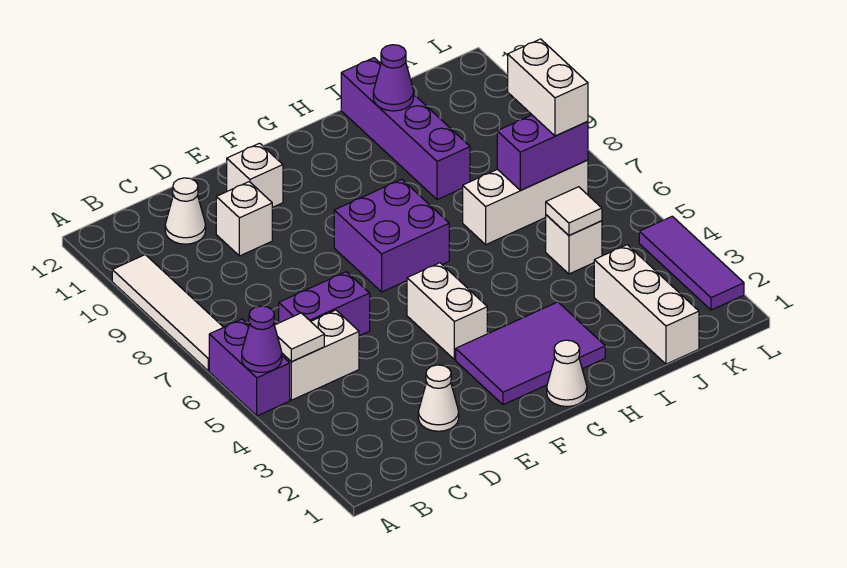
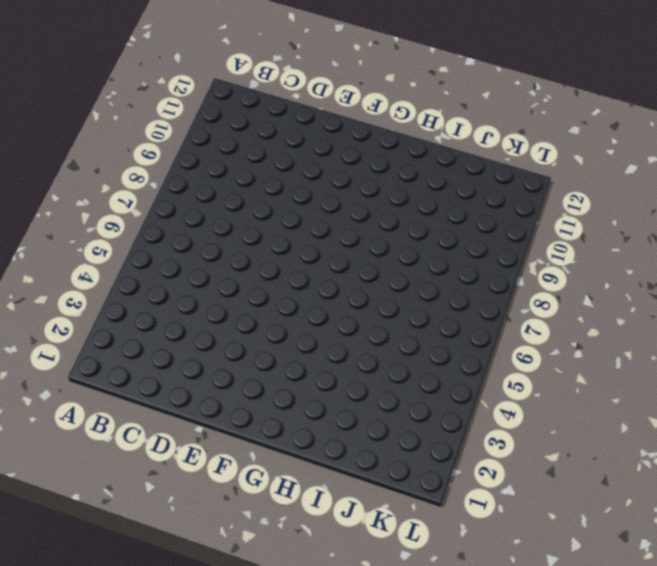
none -> purple 1x2 brick [209,319,290,416]
none -> white 1x4 tile [112,255,224,371]
none -> white 1x2 brick [282,310,359,400]

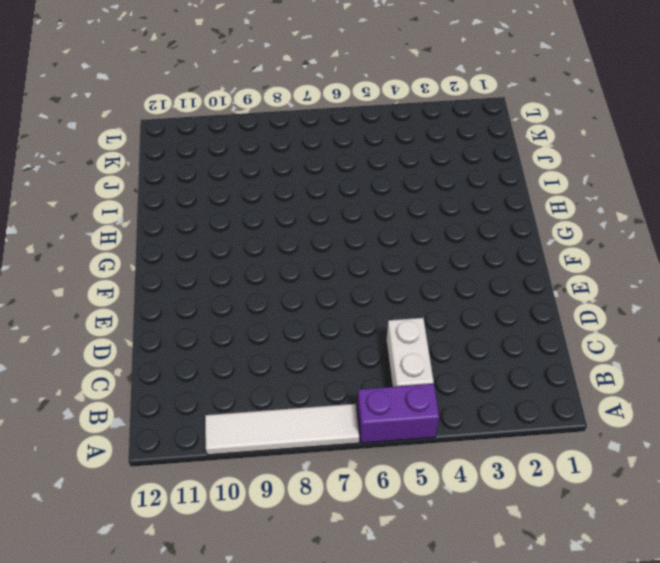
none -> purple 1x2 brick [279,272,370,336]
none -> white 1x1 cone [165,178,206,244]
none -> white 1x1 cone [418,365,459,431]

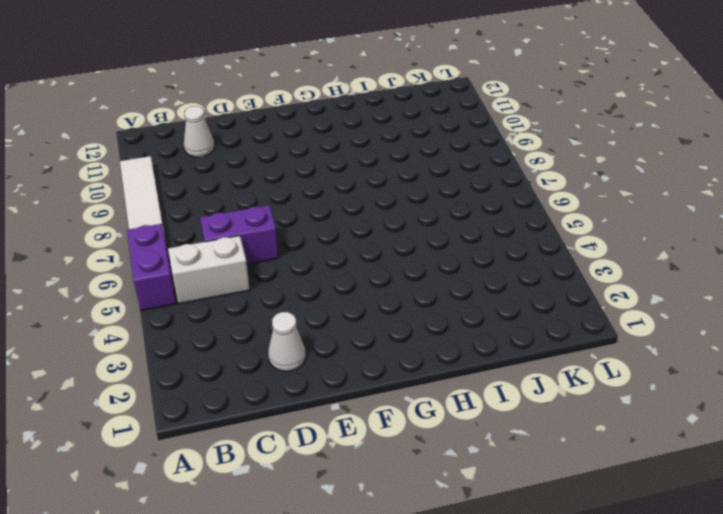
none -> white 1x1 brick [216,182,272,256]
none -> white 1x1 brick [227,143,283,208]
none -> purple 2x3 tile [456,302,605,405]

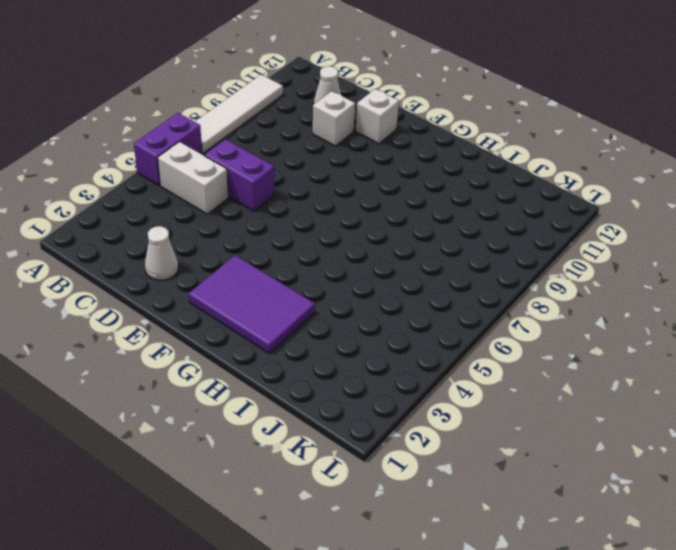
none -> white 1x2 brick [407,263,487,360]
none -> purple 2x2 brick [334,179,449,292]
none -> white 1x1 cone [547,340,587,407]

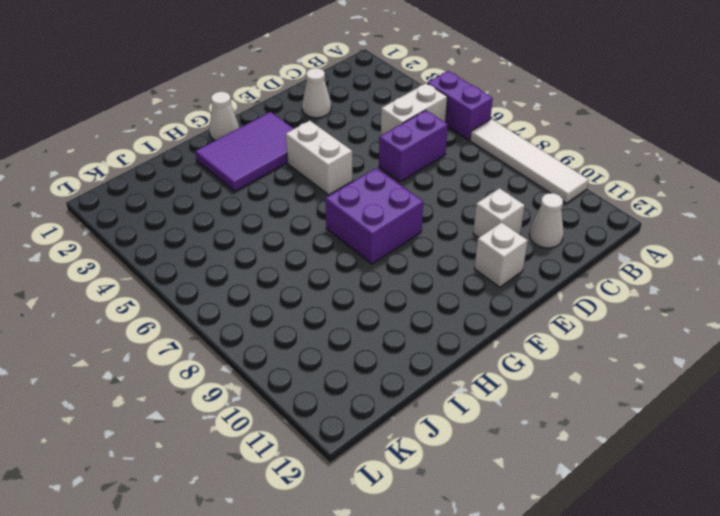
none -> white 1x3 brick [463,160,588,244]
none -> purple 1x4 brick [341,58,470,200]
none -> white 1x3 brick [594,245,699,364]

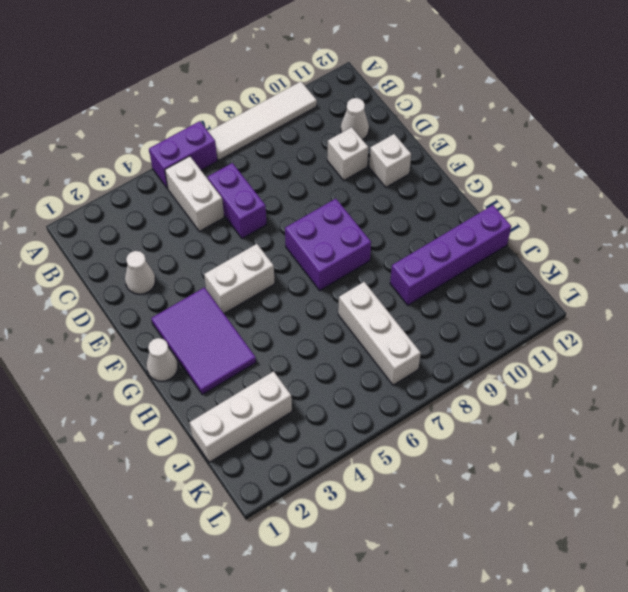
none -> white 1x1 brick [546,215,602,274]
none -> purple 1x3 tile [639,216,744,310]
none -> purple 1x1 cone [242,306,282,372]

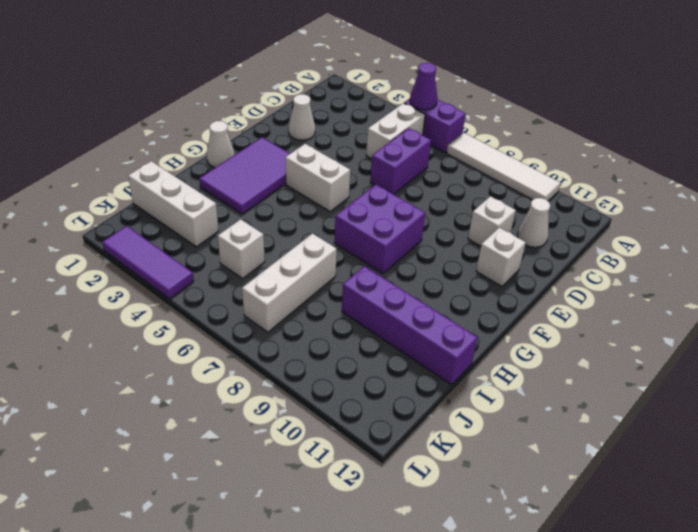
none -> white 1x1 tile [274,313,324,362]
none -> purple 1x1 cone [373,45,414,111]
none -> white 1x1 tile [546,187,602,235]

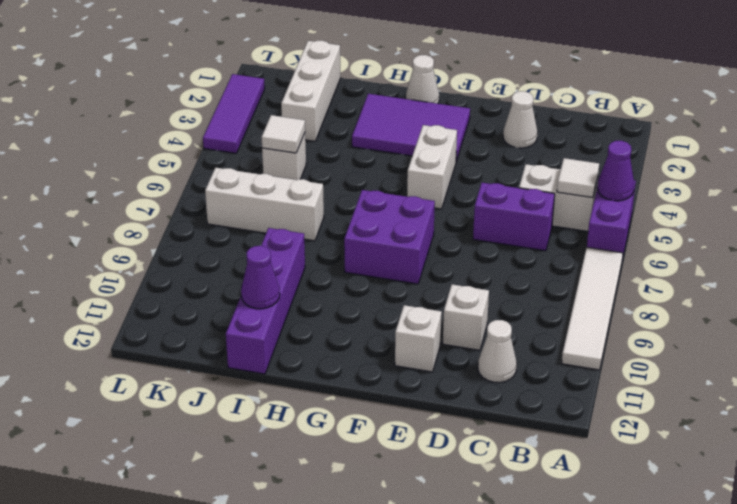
none -> purple 1x2 brick [497,115,588,190]
none -> white 1x2 brick [508,39,588,136]

